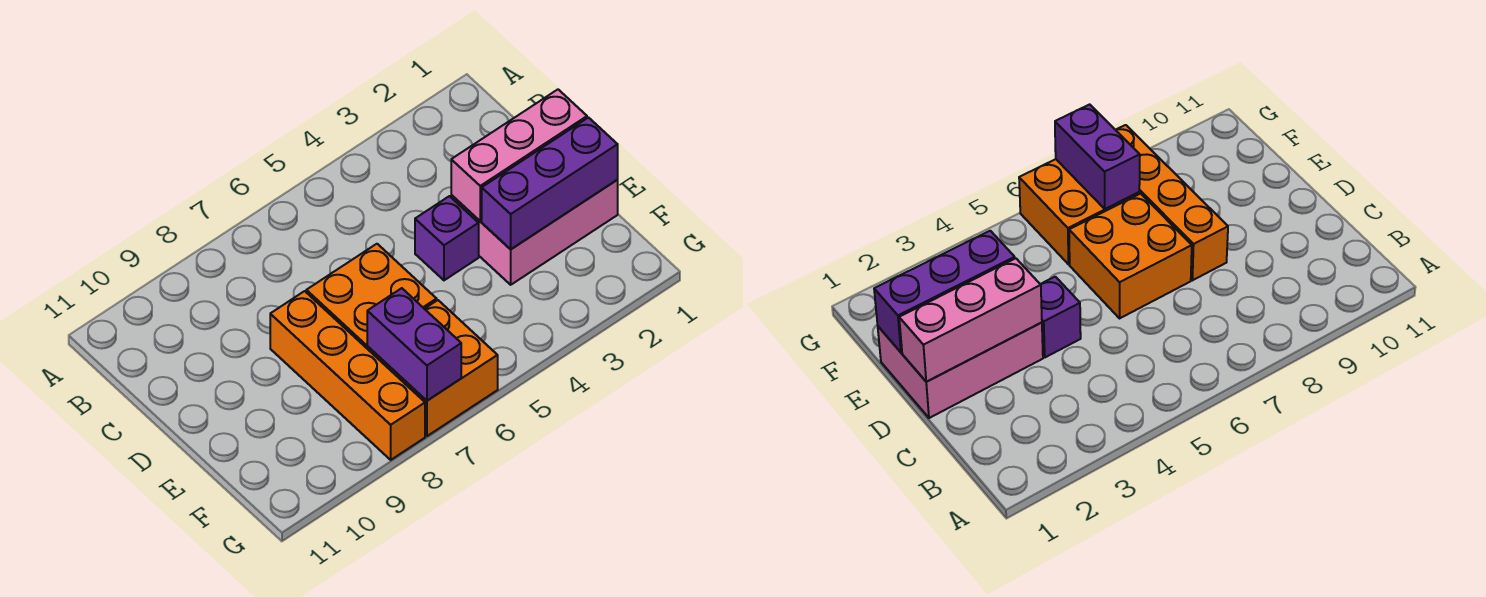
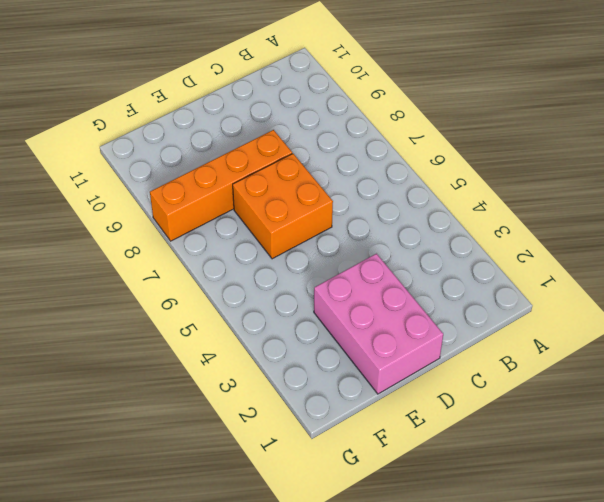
none -> purple 1x1 brick [415,196,479,280]
none -> orange 2x2 brick [367,300,498,436]

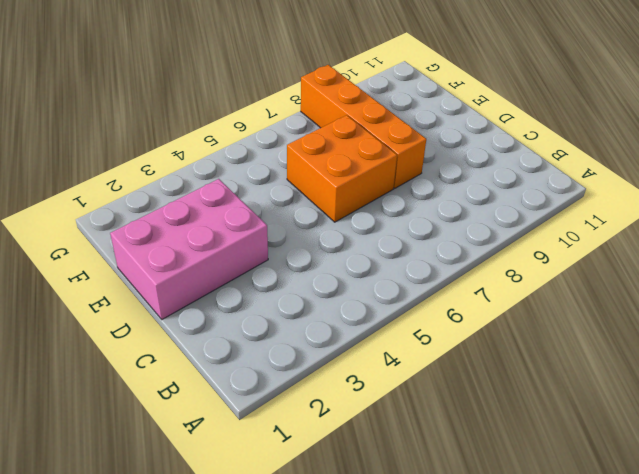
none -> purple 1x1 brick [415,196,479,280]
none -> orange 2x2 brick [367,300,498,436]

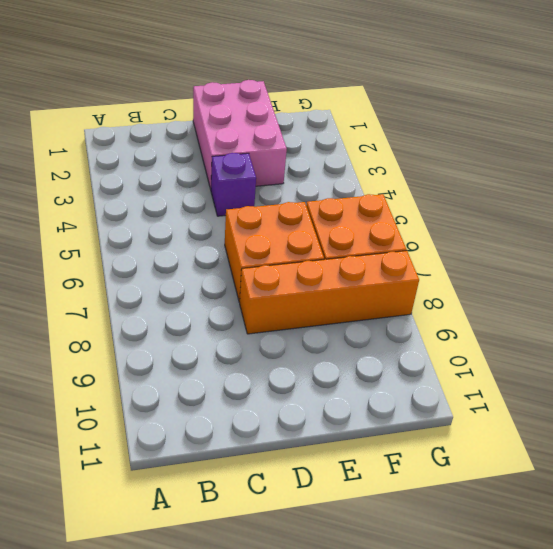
none -> pink 1x3 brick [451,90,587,221]
none -> purple 1x3 brick [482,118,618,249]

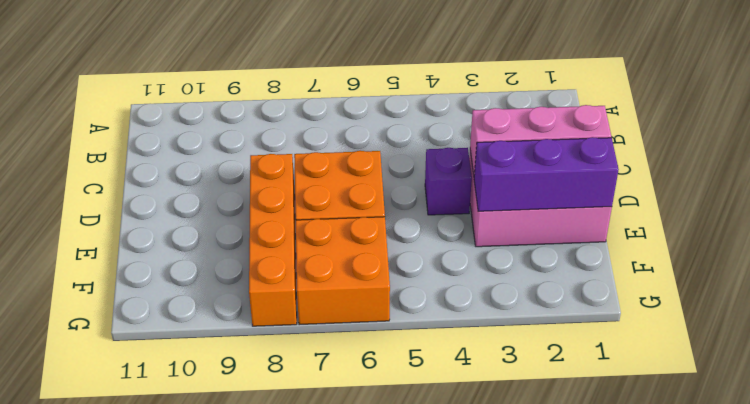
none -> purple 1x2 brick [367,288,461,401]

